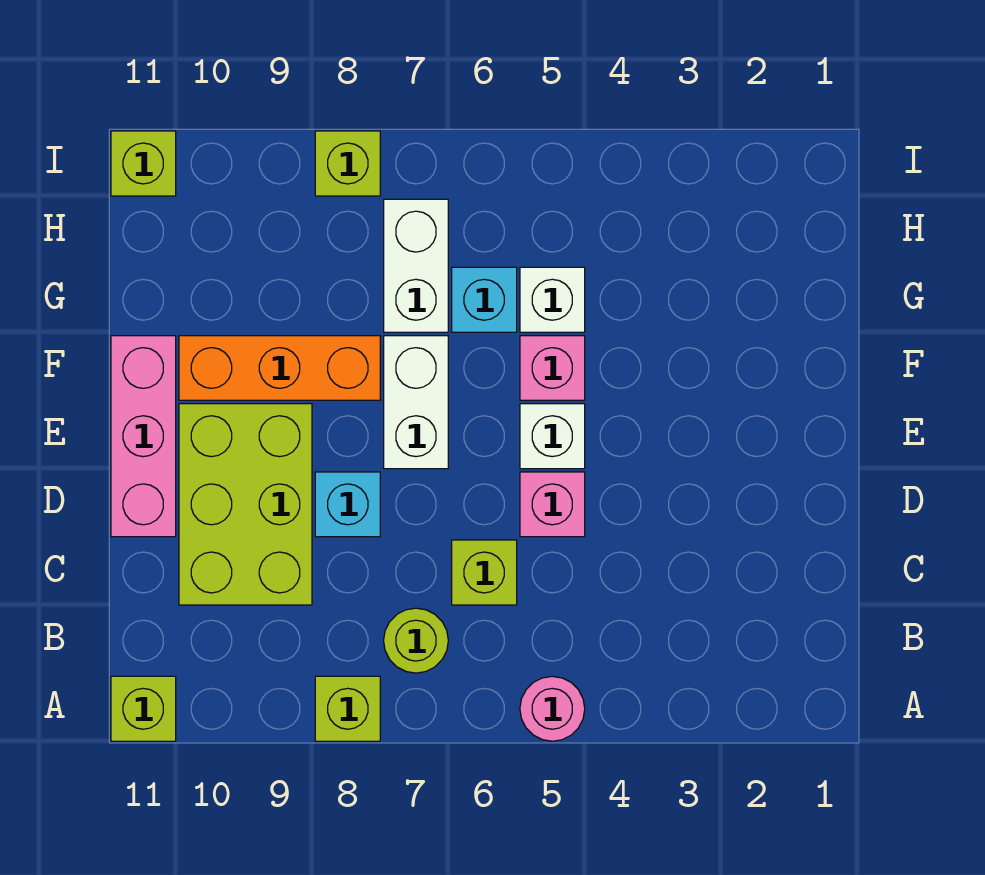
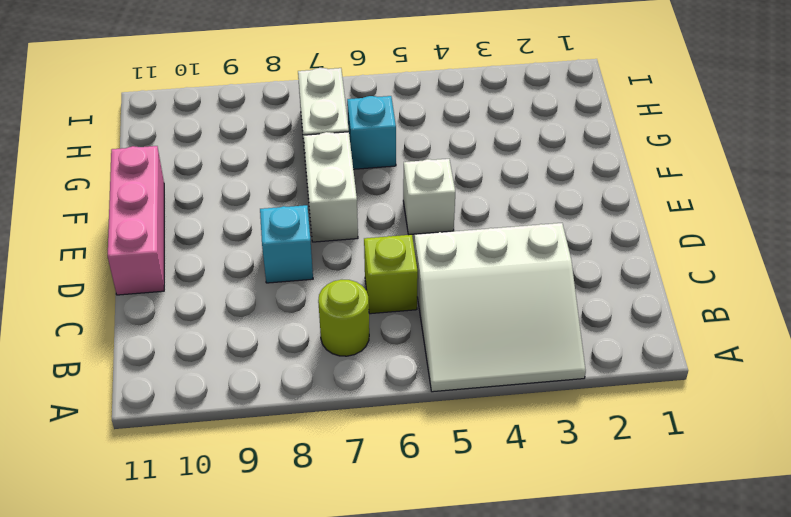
white 3x3 slope [414,223,586,392] -> pink 1x1 round brick [520,676,585,741]
none -> lime 1x1 brick [315,676,380,741]
none -> lime 1x1 brick [111,676,176,741]
none -> lime 2x3 brick [179,404,312,605]

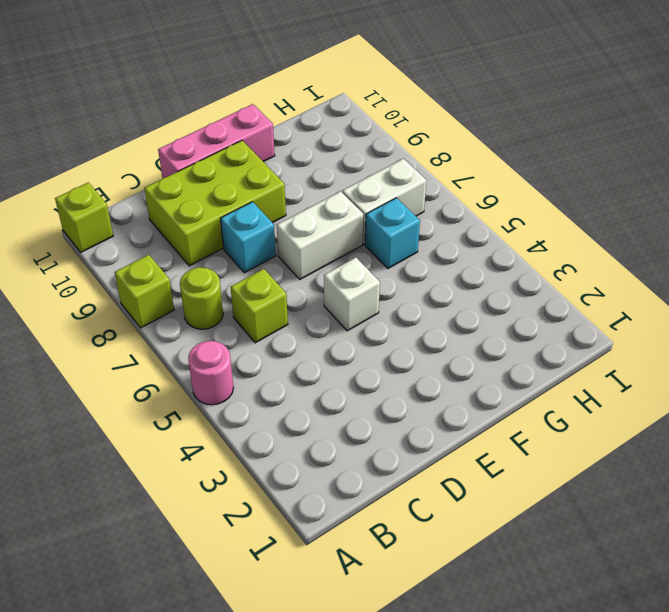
none -> pink 1x1 brick [520,472,585,537]
none -> pink 1x1 brick [520,336,585,400]
none -> orange 1x3 brick [179,336,380,400]

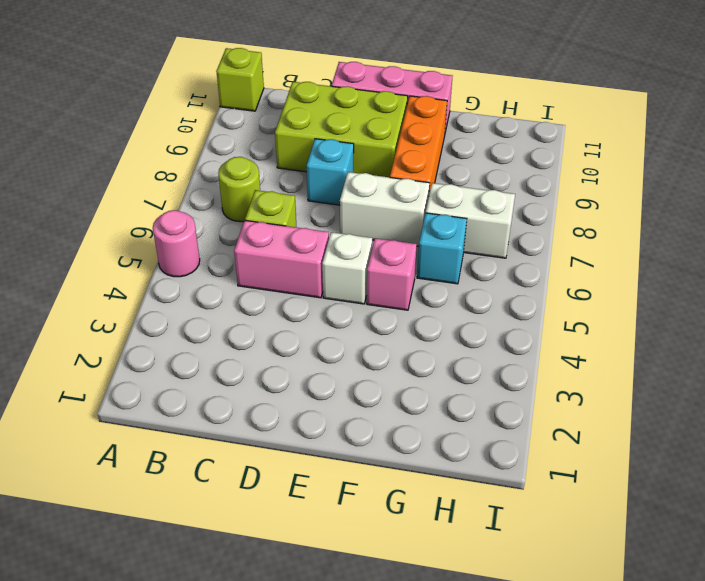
pink 1x2 brick [234,220,329,298] -> pink 1x1 brick [520,472,585,537]
none -> lime 1x1 brick [315,676,380,741]
none -> white 1x1 brick [520,267,585,332]
none -> lime 1x1 brick [315,131,380,196]

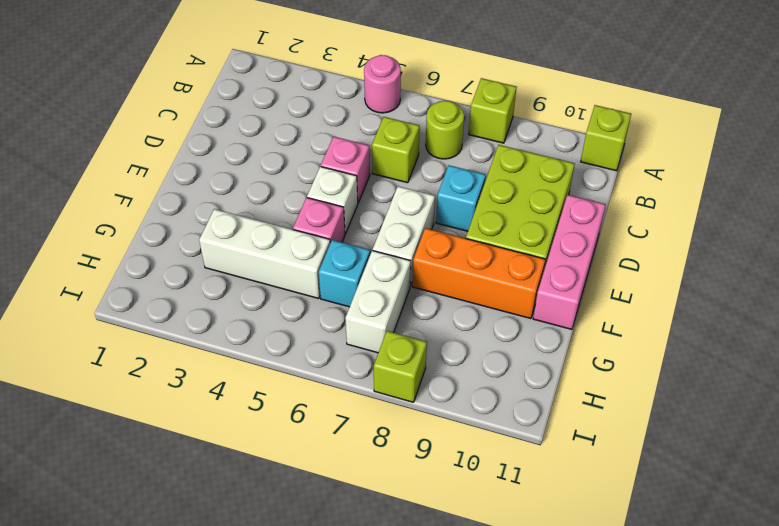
white 1x3 brick [199,209,330,299] -> white 1x1 brick [520,267,585,332]
none -> lime 1x1 brick [111,131,176,196]

